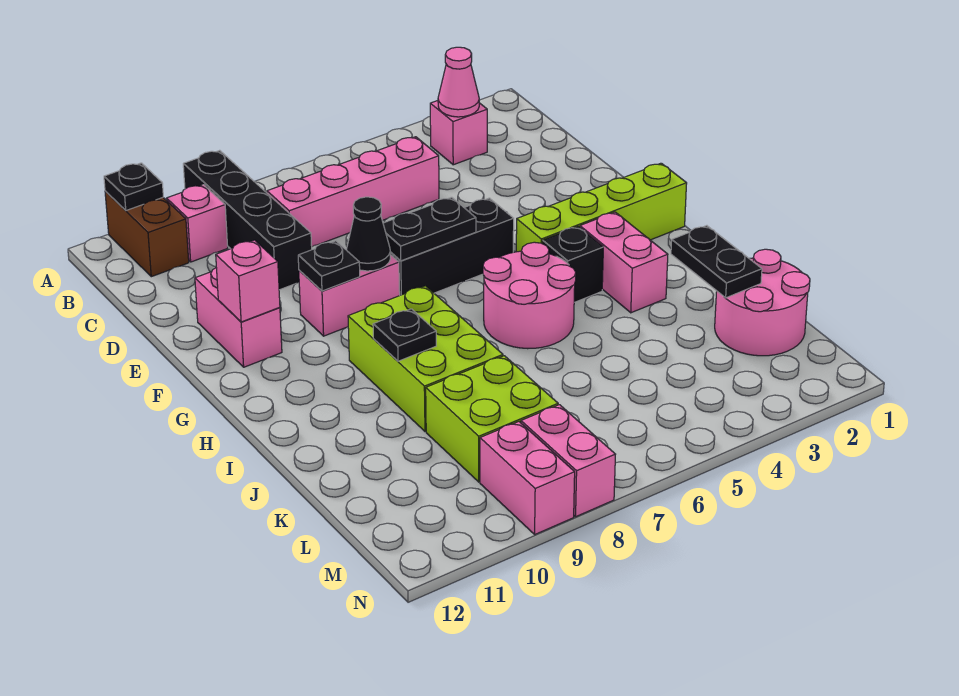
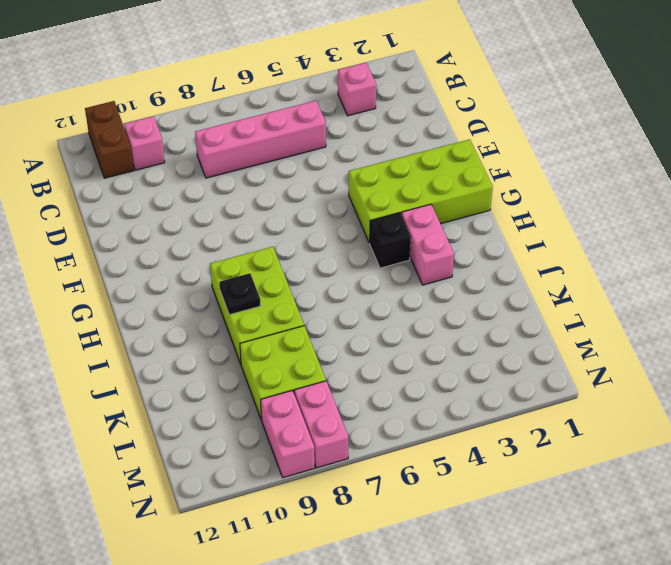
lime 2x4 brick [349,139,493,243] -> lime 1x4 brick [516,163,687,252]
none -> black 1x4 brick [183,150,312,290]
none -> pink 1x2 brick [195,268,282,367]
none -> black 1x3 brick [390,198,514,295]

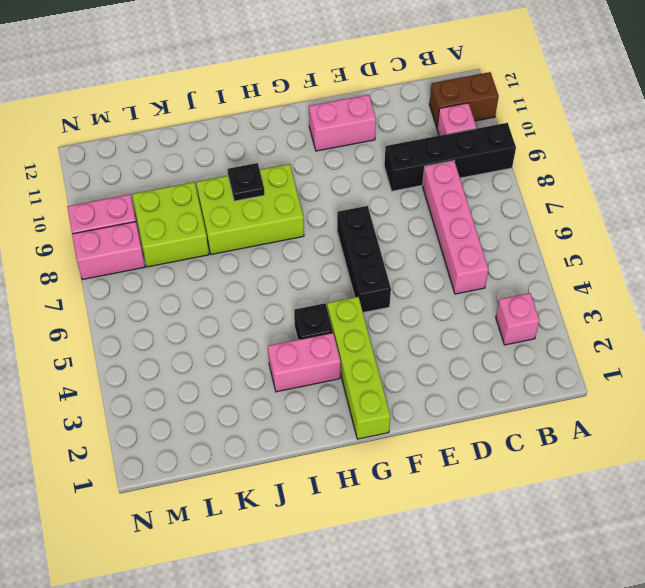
none -> pink 1x2 brick [299,255,400,336]
none -> pink 2x2 round brick [483,242,576,349]
none -> pink 2x2 round brick [715,249,810,356]

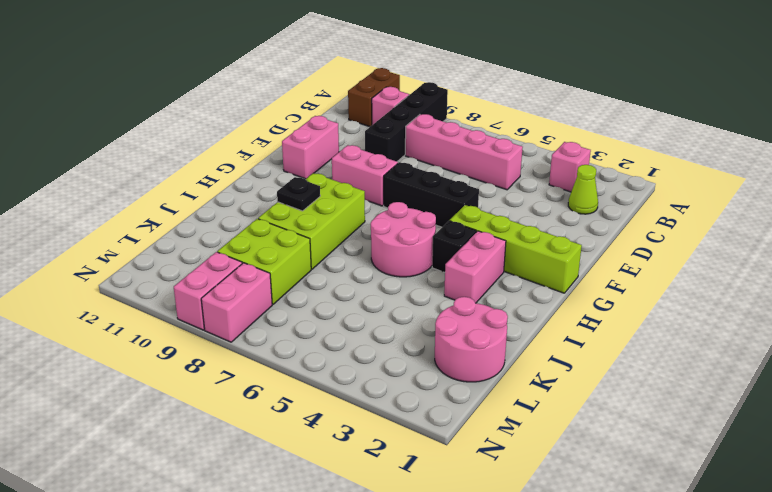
lime 1x1 cone [568,165,598,214] -> none
none -> black 1x1 plate [104,163,163,210]
none -> pink 1x1 cone [438,47,479,117]
none -> black 1x2 plate [383,197,476,261]

